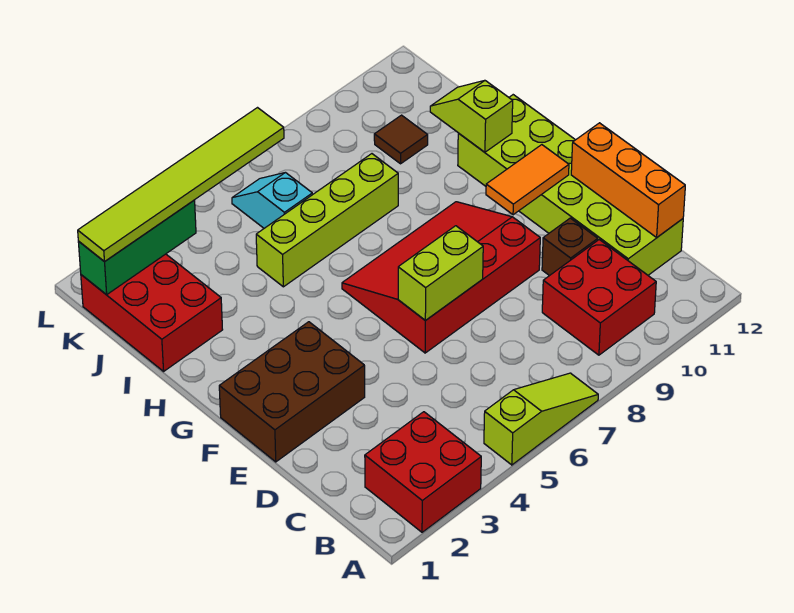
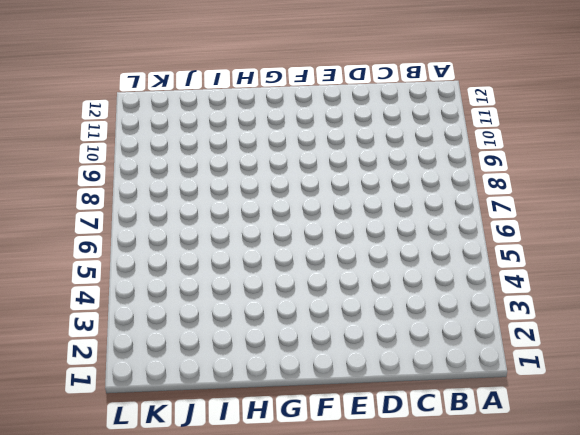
none -> red 2x2 brick [365,412,481,532]
none -> lime 1x3 slope [484,373,598,465]
none -> red 2x2 brick [542,240,656,355]

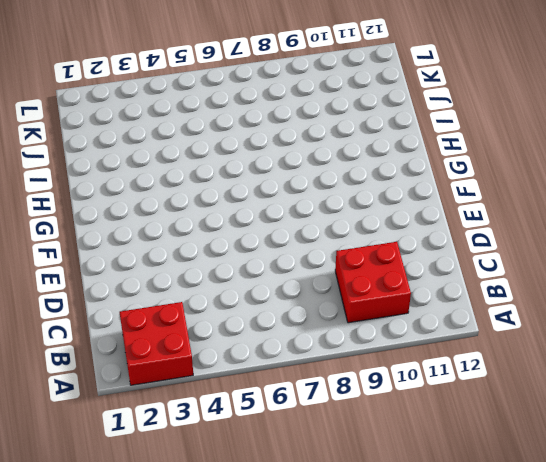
none -> lime 1x3 slope [484,373,598,465]
none -> lime 2x6 brick [458,95,683,275]
none -> brown 1x1 brick [542,218,598,276]

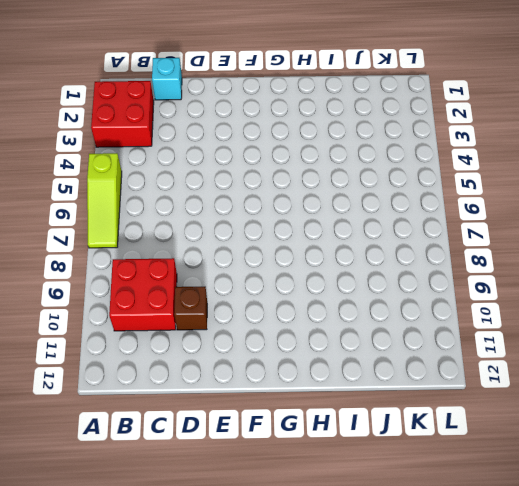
cyan 1x1 brick [152,58,182,100] -> none
none -> lime 2x6 brick [458,95,683,275]
none -> brown 2x3 brick [219,322,365,462]
none -> red 3x4 slope [342,202,540,353]

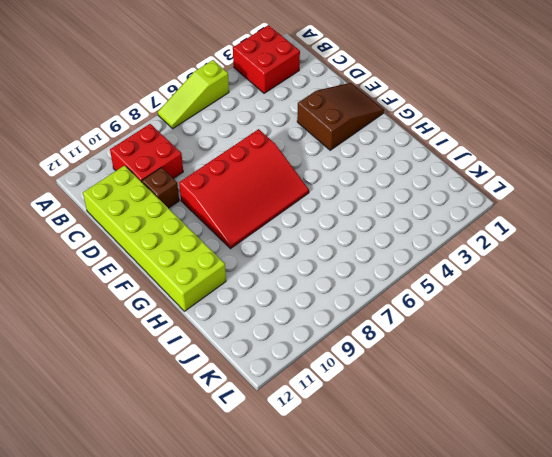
brown 2x3 slope [297,83,384,150] -> brown 2x3 brick [219,322,365,462]
none -> red 2x3 brick [81,254,223,371]
none -> lime 1x4 brick [256,154,398,287]
none -> cyan 1x2 slope [232,172,312,228]

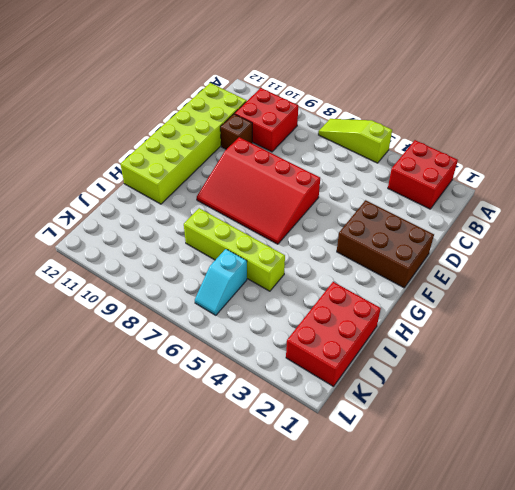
none -> brown 1x1 tile [374,115,428,164]
none -> orange 1x3 brick [571,123,685,237]
none -> lime 1x2 brick [398,226,483,321]

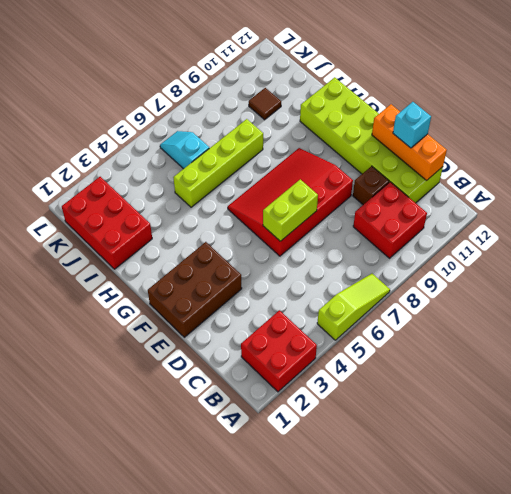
cyan 1x1 brick [393,102,431,148] -> none
none -> orange 1x2 tile [486,145,569,215]
none -> lime 1x2 slope [430,81,513,152]
none -> green 1x3 brick [78,200,196,295]

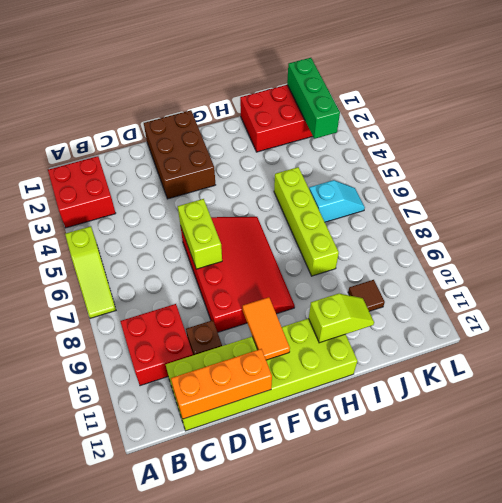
none -> lime 1x6 tile [78,108,284,261]

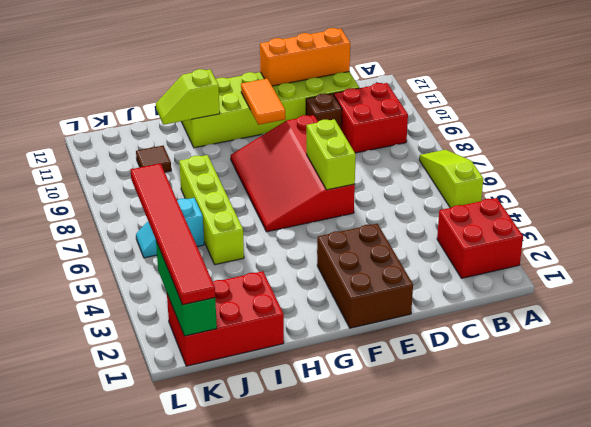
red 1x6 tile [131,163,215,305] -> lime 1x6 tile [78,108,284,261]

